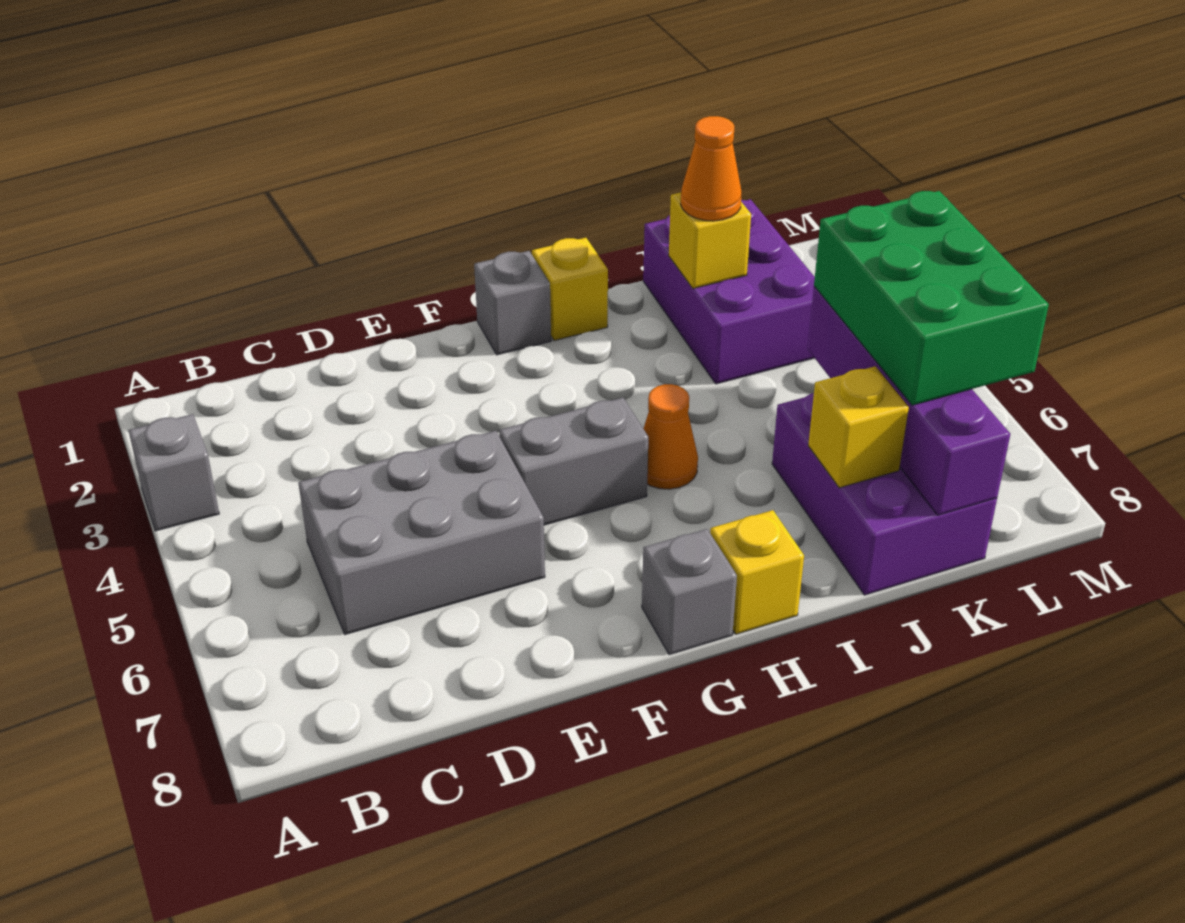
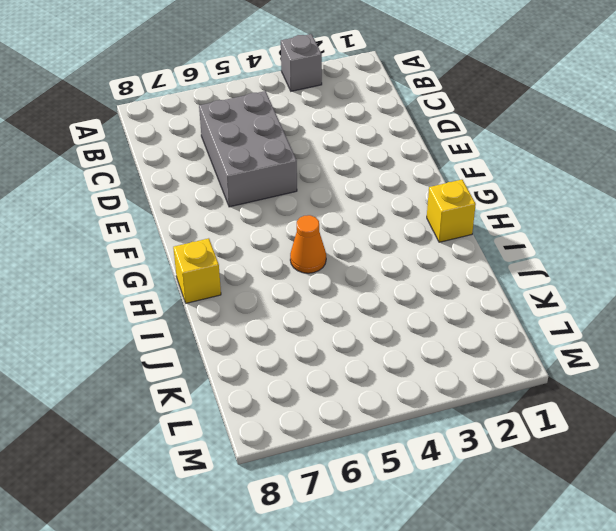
none -> grey 1x2 brick [499,398,648,525]
none -> grey 1x1 brick [474,251,551,355]
none -> grey 1x1 brick [642,529,737,655]

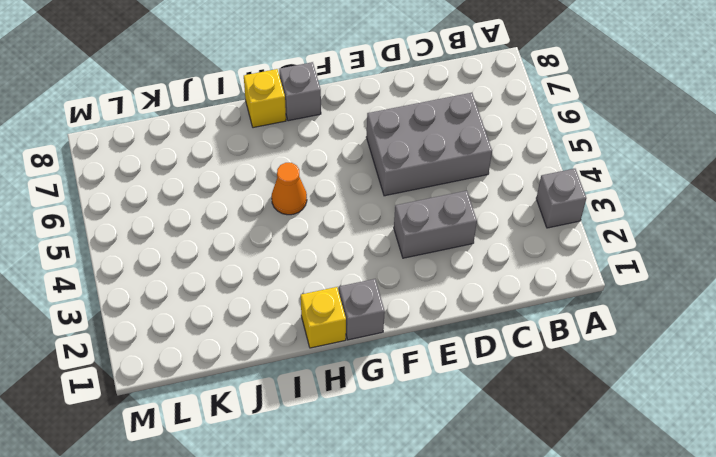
grey 1x2 brick [394,191,477,258] -> grey 1x2 brick moved to [499,398,648,525]
none -> purple 2x3 brick [643,199,815,384]
none -> purple 2x3 brick [772,393,997,595]
none -> yellow 1x1 brick [669,193,751,289]

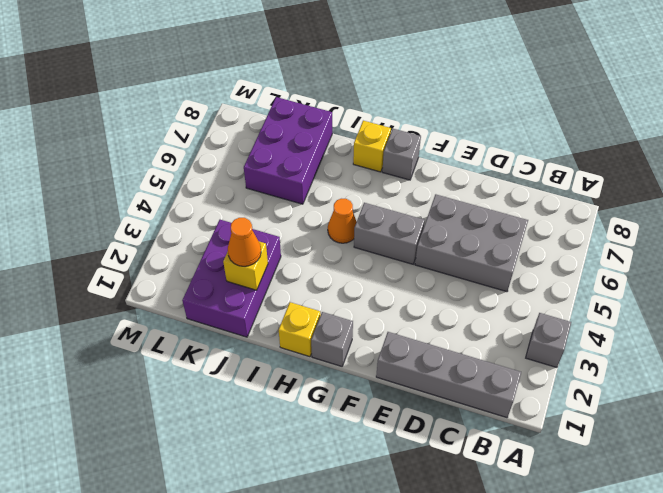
grey 1x4 brick [376,332,521,418] -> none
none -> yellow 1x1 brick [808,366,909,488]
none -> purple 1x4 brick [807,286,1010,515]
none -> green 2x3 brick [814,191,1049,405]

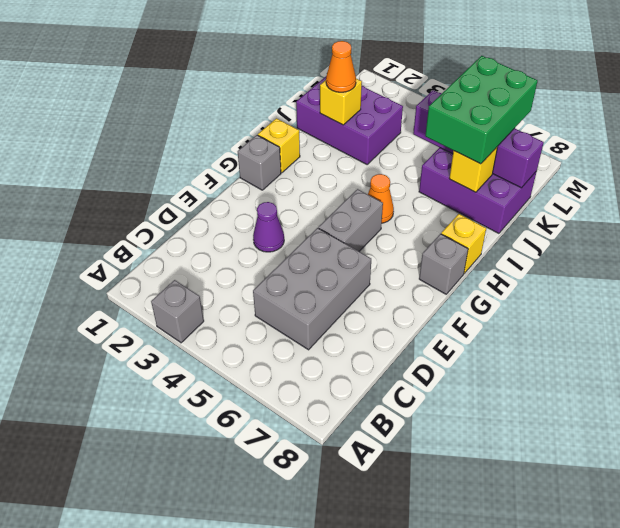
purple 1x1 cone [253,202,284,252] -> none
green 2x3 brick [425,56,538,164] -> green 2x3 brick turned to [814,191,1049,405]

